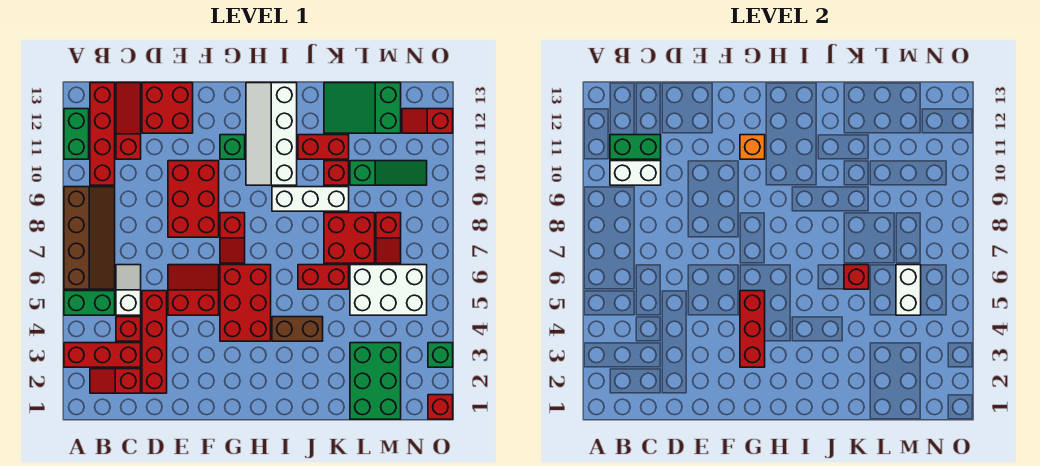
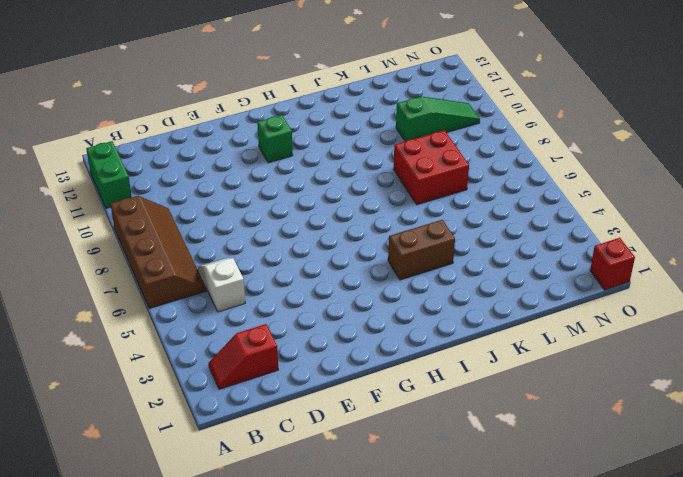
none -> red 1x3 brick [64,343,141,367]
none -> green 1x2 brick [64,291,115,315]
none -> red 1x4 brick [90,83,115,185]
none -> red 1x1 brick [116,317,141,341]

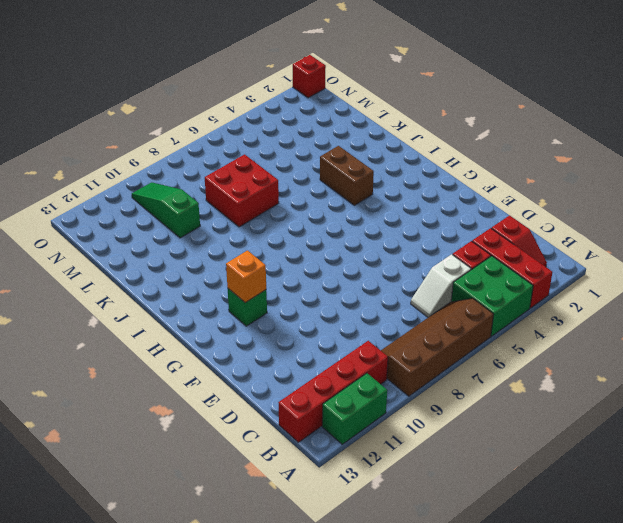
green 2x2 brick [451,256,533,336] -> green 1x2 brick [64,291,115,315]
none -> red 1x3 slope [116,83,141,159]
none -> red 1x4 brick [142,291,167,393]
none -> red 2x2 brick [142,83,193,133]
none -> red 2x2 slope [168,265,219,315]

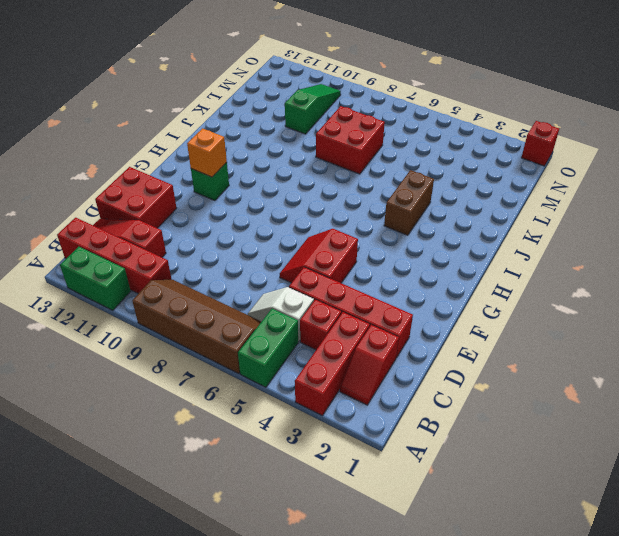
none -> red 2x3 brick [168,161,219,237]
none -> red 2x3 brick [220,265,271,341]
none -> red 1x2 slope [220,213,245,263]
none -> white 2x4 slope [246,83,297,185]

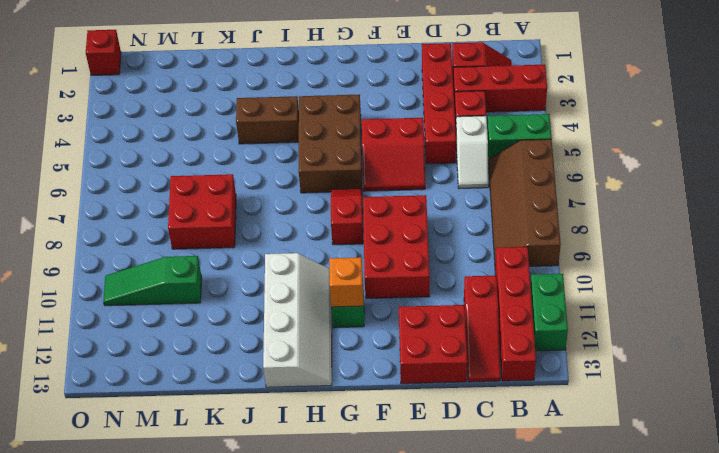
brown 2x3 brick [299,95,362,193] -> red 2x3 brick [220,265,271,341]
none -> white 1x3 brick [272,187,349,211]
none -> red 1x2 brick [298,265,349,289]
none -> red 1x2 brick [298,135,349,159]
none -> red 1x1 brick [324,161,349,185]

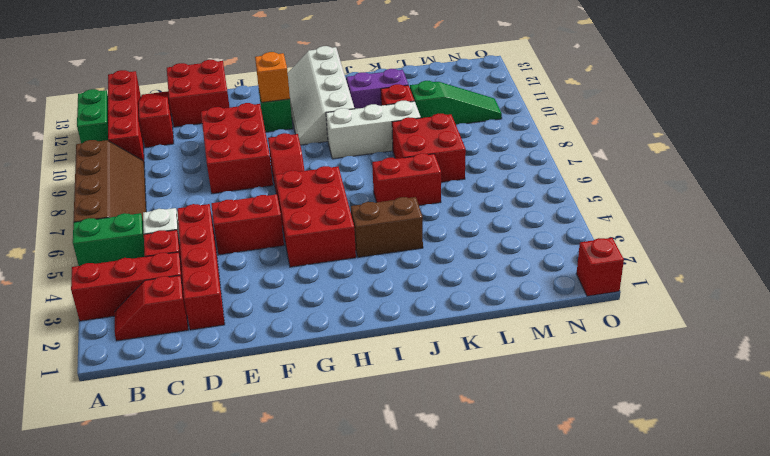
purple 1x2 brick [347,69,408,109] -> red 1x2 brick [298,135,349,159]
none -> green 2x3 slope [324,83,401,133]
none -> green 2x3 brick [350,343,401,419]
none -> white 2x3 brick [350,265,427,315]
none -> red 1x2 slope [376,213,401,263]

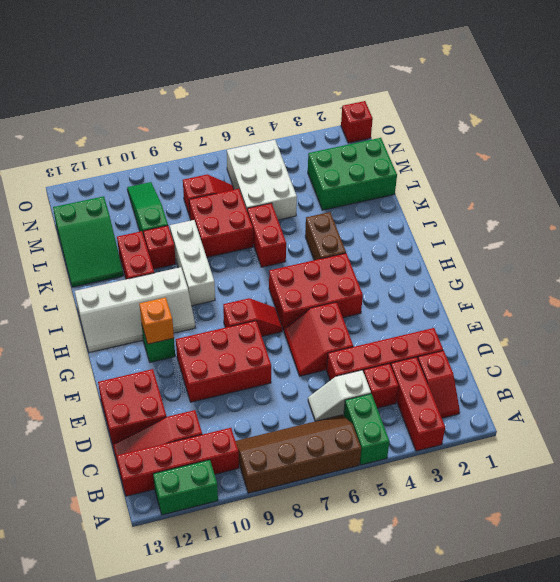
none -> red 1x2 slope [402,109,453,133]
none -> green 1x1 brick [428,343,453,367]
none -> white 1x2 brick [610,161,661,185]
none -> green 1x2 brick [610,135,661,159]

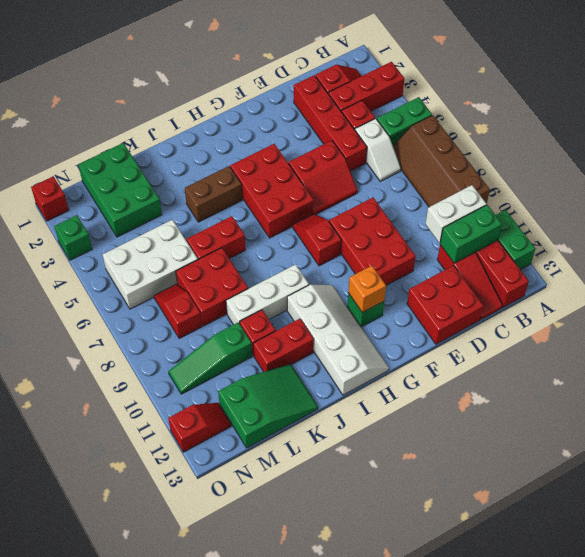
none -> red 1x3 brick [740,291,765,367]
none -> red 1x1 brick [844,265,869,289]
none -> white 1x2 brick [896,265,921,315]

